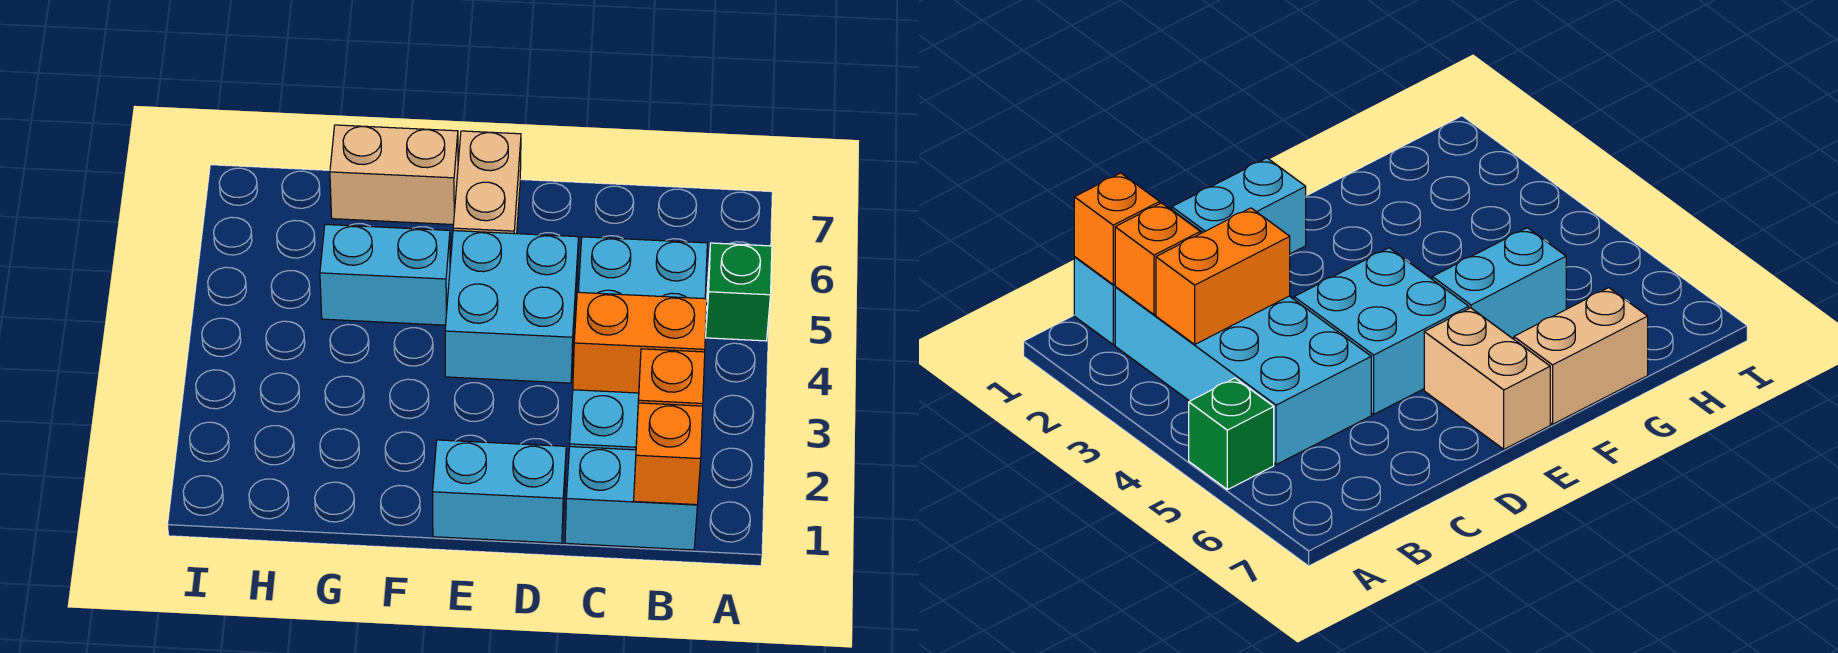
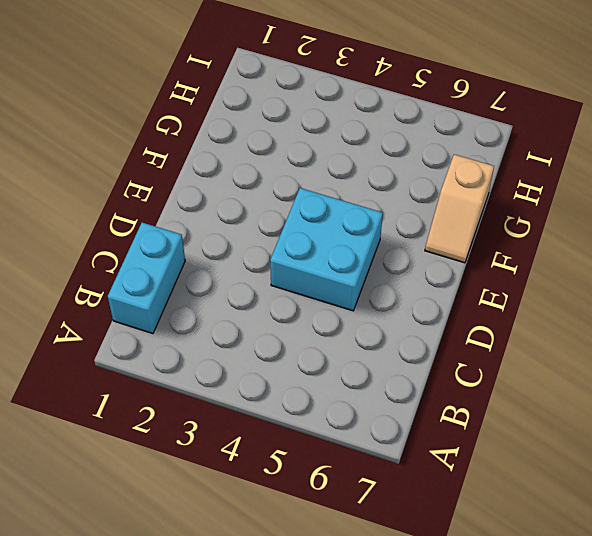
tan 1x2 slope [425,154,494,263] -> tan 1x2 brick [330,125,458,225]
none -> green 1x1 brick [705,243,772,341]
none -> cyan 2x4 brick [570,237,707,450]

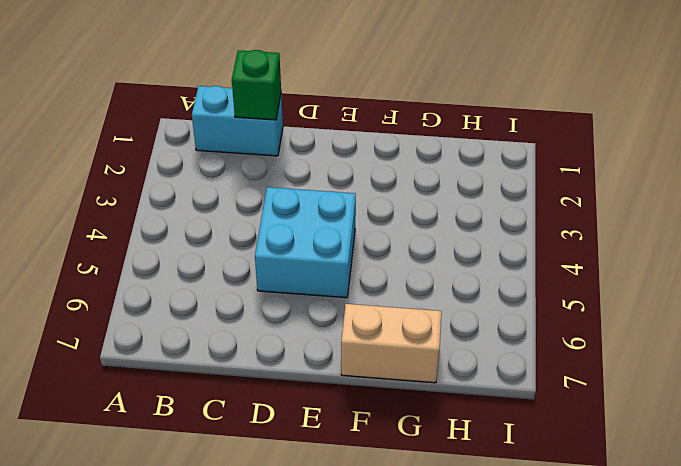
green 1x1 brick [232,50,281,120] -> green 1x1 brick moved to [705,243,772,341]
none -> cyan 2x4 brick [570,237,707,450]
none -> cyan 1x2 brick [433,440,566,543]

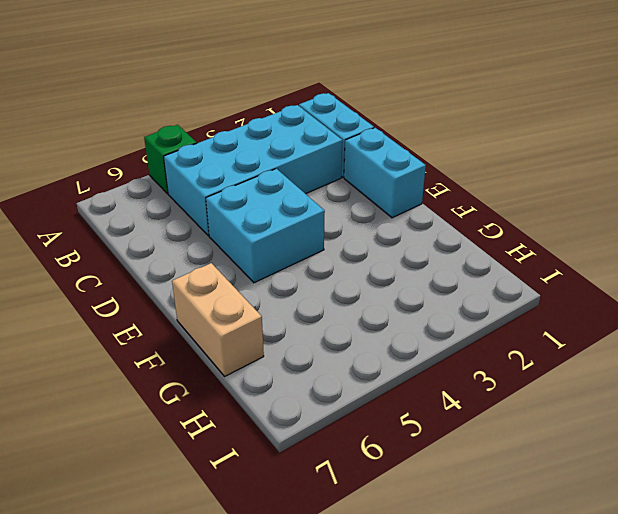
none -> tan 1x2 brick [453,131,521,234]
none -> cyan 1x2 brick [320,224,450,325]

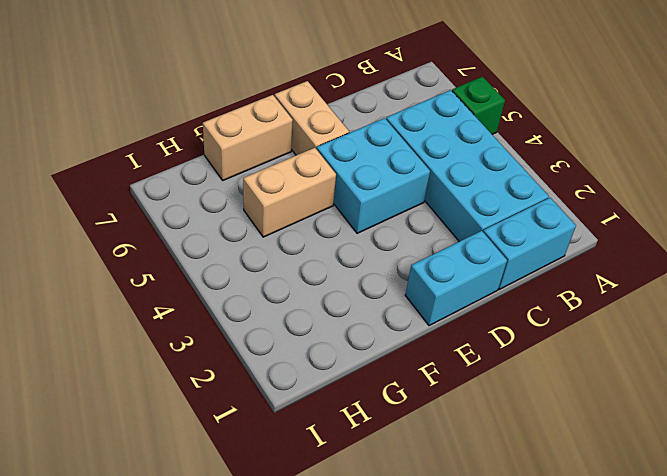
tan 1x2 brick [243,148,336,237] -> cyan 1x2 brick [320,224,450,325]
none -> orange 1x1 brick [634,403,703,505]
none -> orange 1x1 brick [637,349,705,421]

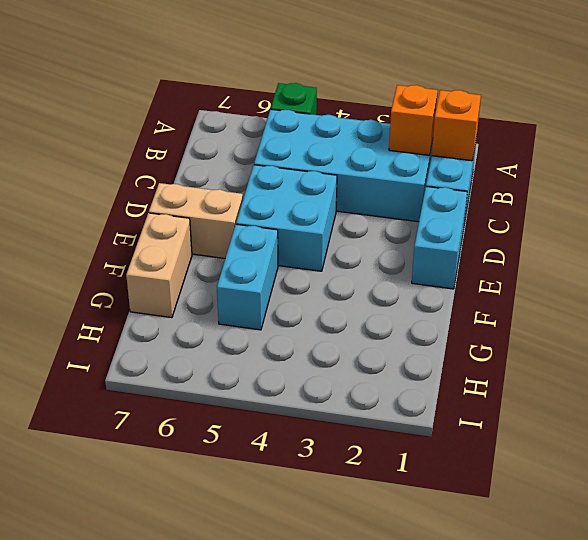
none -> orange 1x2 brick [573,292,707,393]

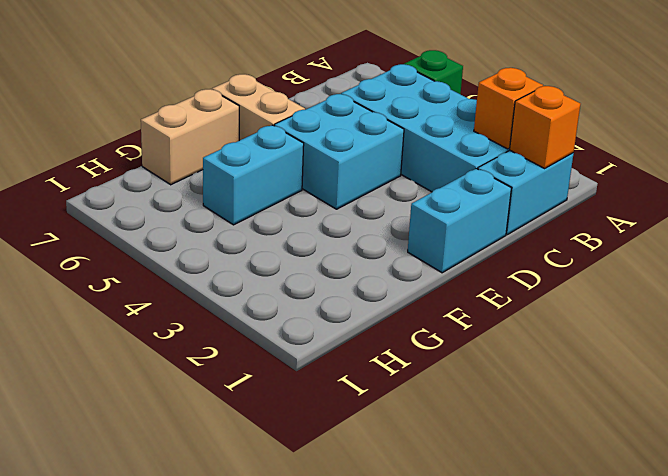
none -> orange 1x2 brick [573,292,707,393]

